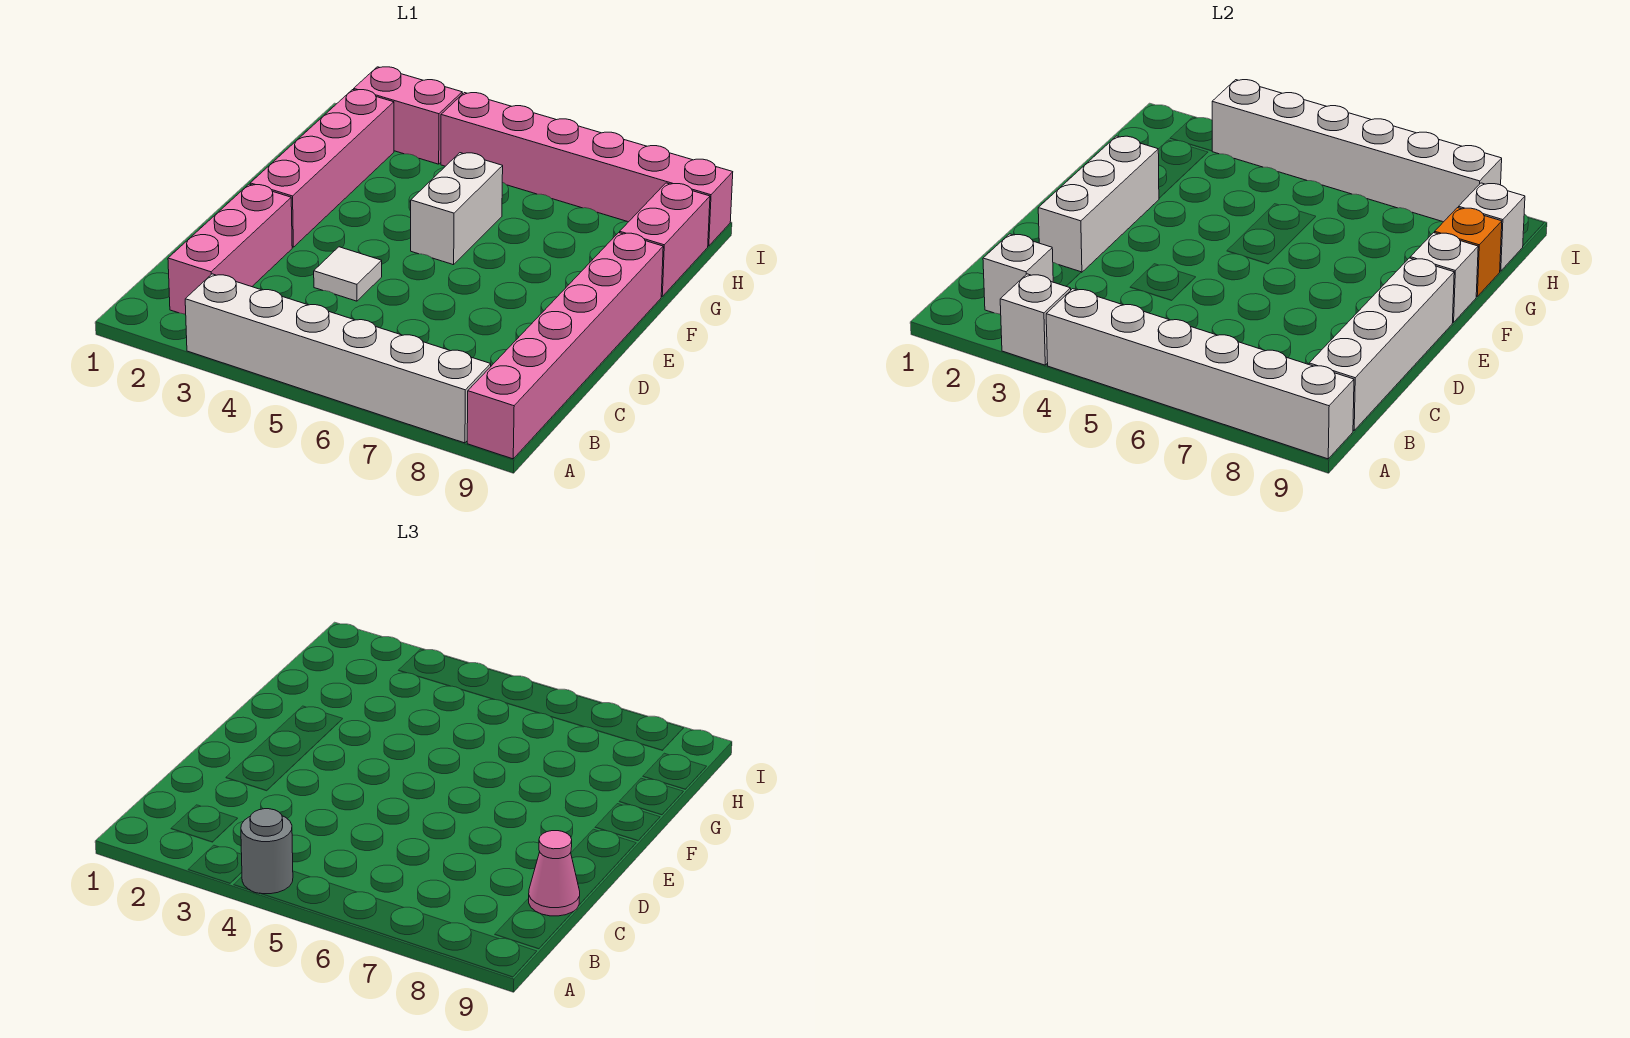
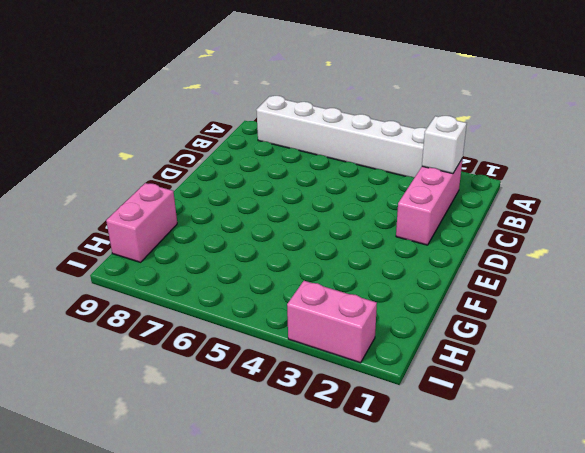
none -> pink 1x6 brick [467,233,663,459]
none -> white 1x1 tile [314,247,382,301]
none -> pink 1x4 brick [250,90,394,247]

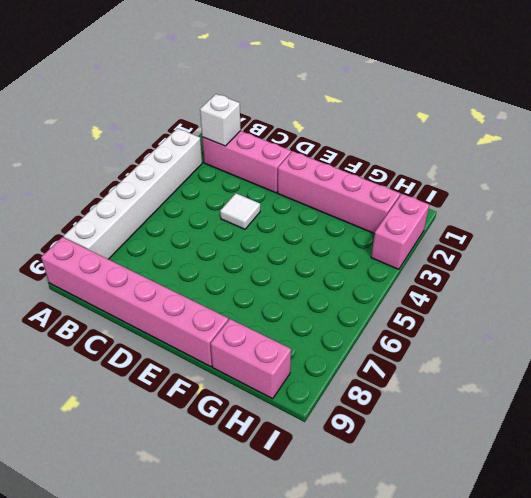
none -> white 1x2 brick [411,153,503,265]
none -> pink 1x6 brick [441,93,733,246]
none -> white 1x1 brick [1000,274,1071,365]

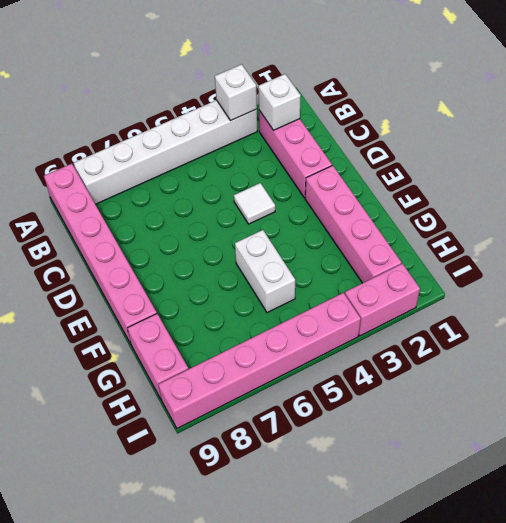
none -> white 1x6 brick [1046,289,1354,459]
none -> white 1x4 brick [1309,258,1454,431]
none -> white 1x3 brick [1038,136,1159,272]

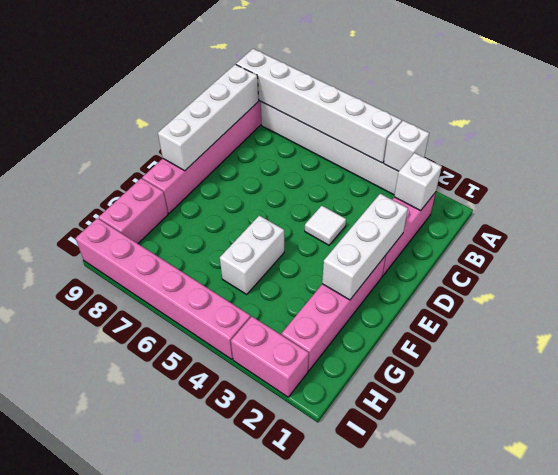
none -> white 1x1 brick [1410,233,1478,323]
none -> orange 1x1 brick [1435,208,1502,296]
none -> white 1x1 brick [1458,183,1525,271]

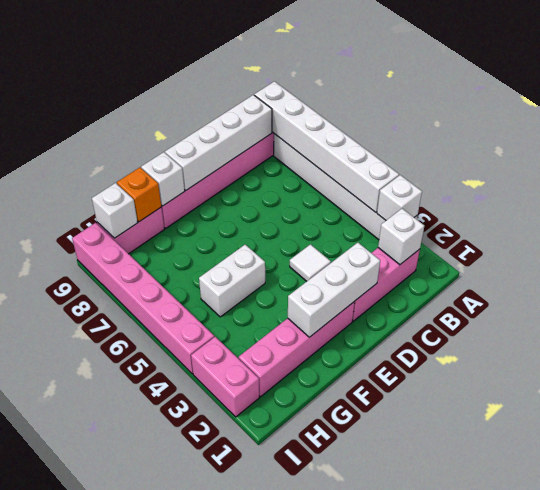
none -> white 1x6 brick [1212,80,1502,222]
none -> grey 1x1 round brick [241,809,293,894]
none -> pink 1x1 cone [529,831,580,916]

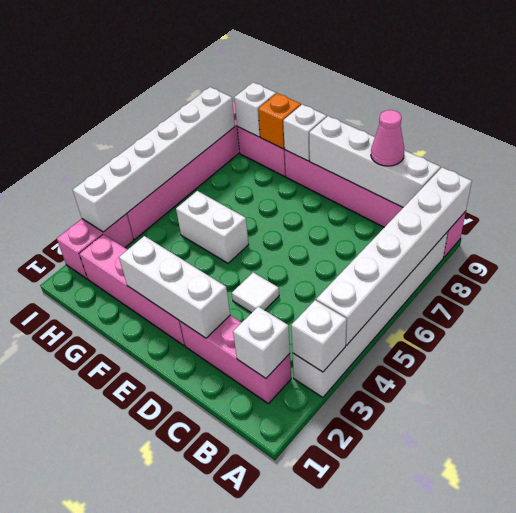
none -> grey 1x1 round brick [241,809,293,894]

